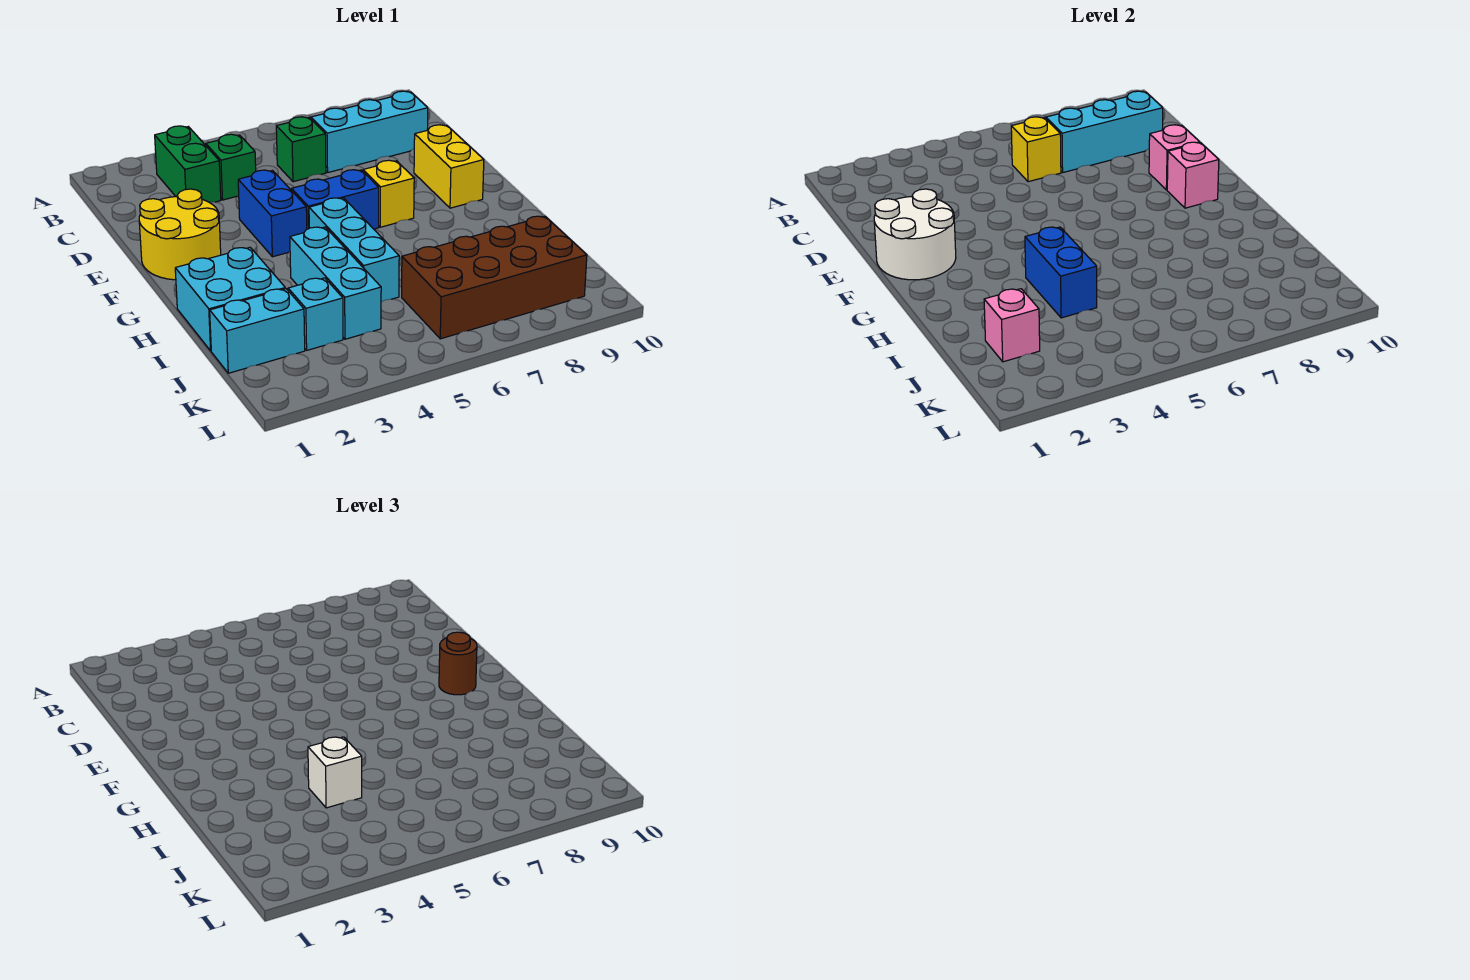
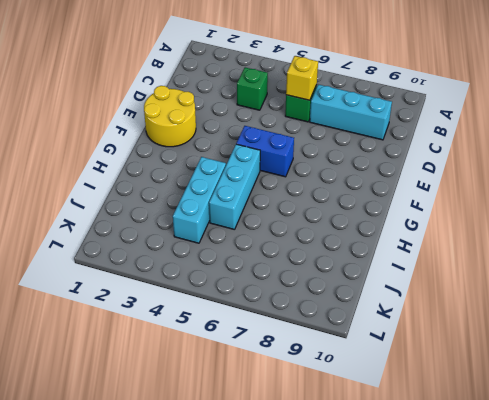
none -> green 1x2 brick [155,126,221,202]
none -> blue 1x2 brick [238,170,307,257]
none -> yellow 1x2 brick [414,125,484,208]

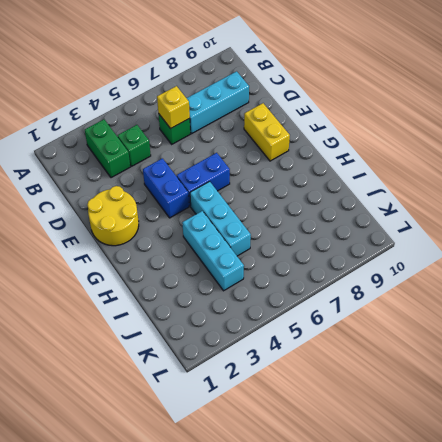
none -> yellow 1x1 brick [363,160,414,227]
none -> cyan 2x2 brick [175,247,285,351]
none -> cyan 1x2 brick [210,289,305,373]

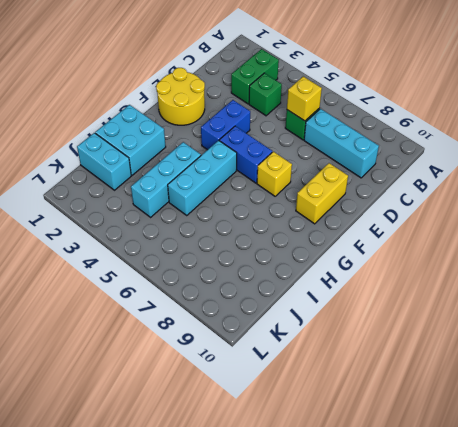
none -> cyan 1x1 brick [288,278,343,350]
none -> brown 2x4 brick [402,216,587,339]
none -> cyan 1x3 brick [1046,91,1163,172]

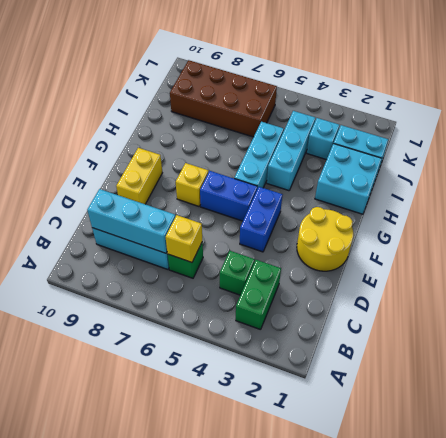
none -> white 2x2 round brick [874,189,956,280]
none -> pink 1x1 brick [1149,125,1200,190]
none -> pink 1x1 brick [1167,142,1219,208]

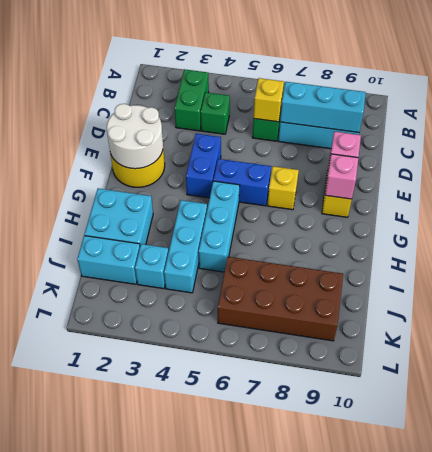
none -> blue 1x2 brick [1025,227,1097,318]
none -> pink 1x1 brick [984,289,1040,362]
none -> brown 1x1 round brick [439,632,477,695]

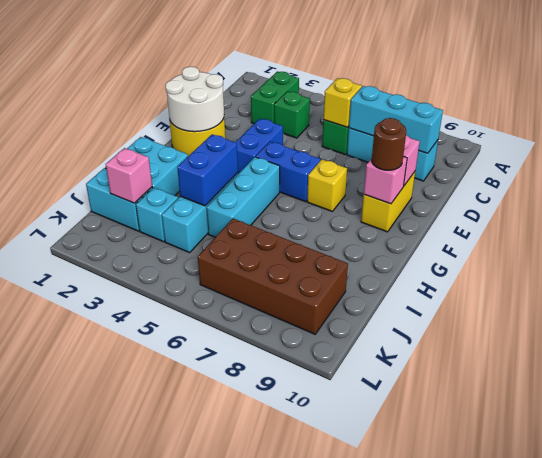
none -> white 1x1 brick [308,737,362,808]

